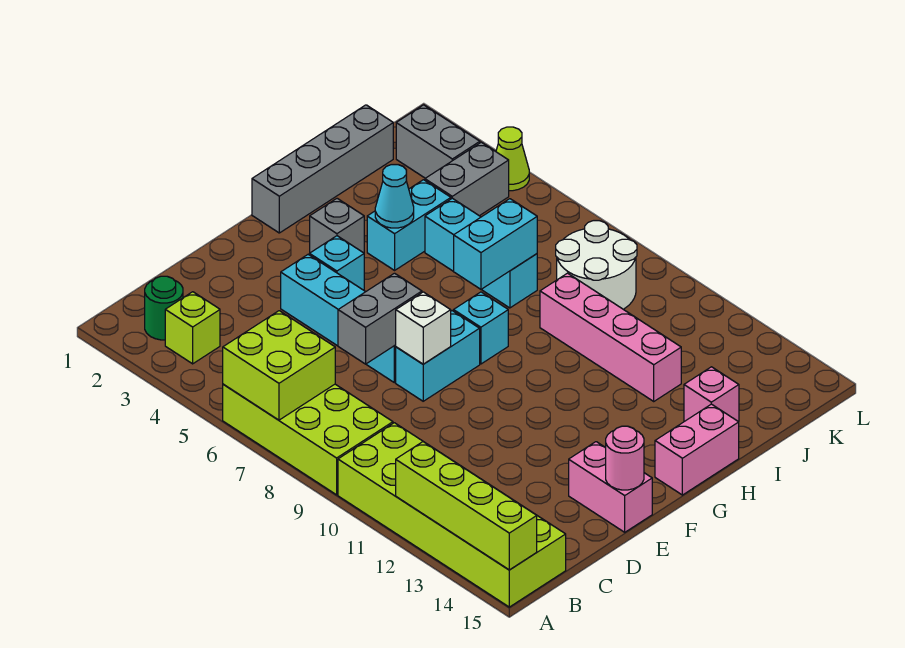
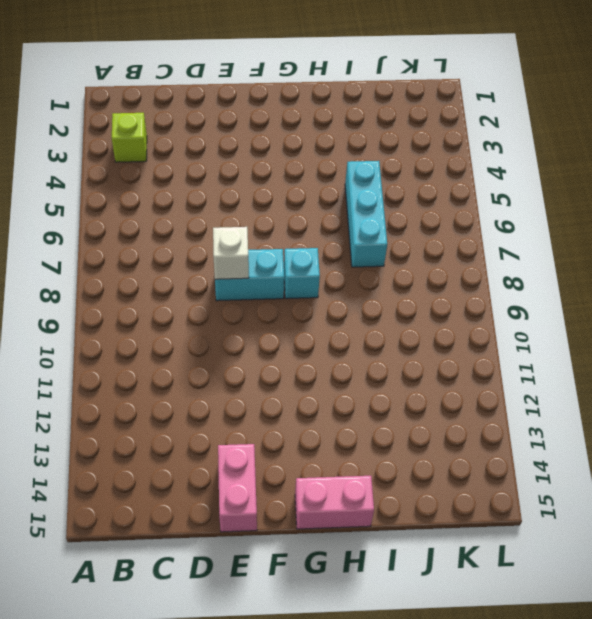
none -> lime 2x4 brick [223,384,393,495]
none -> lime 2x6 brick [338,423,566,607]
none -> green 1x1 round brick [145,276,183,340]

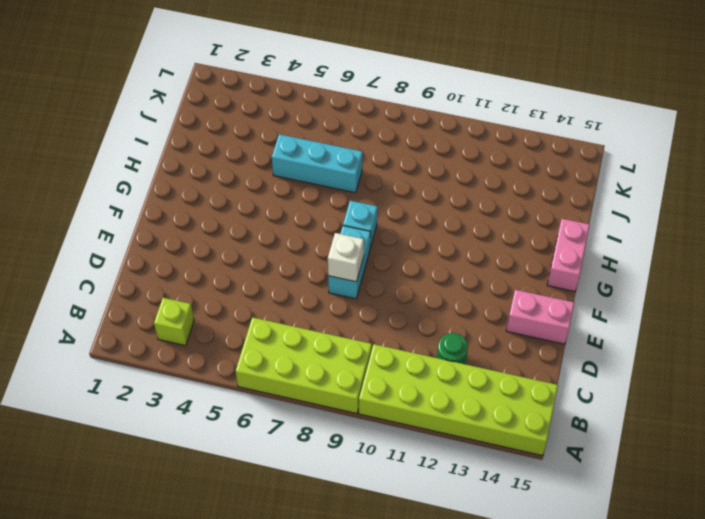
green 1x1 round brick [437,333,468,364] -> green 1x1 round brick moved to [145,276,183,340]
none -> cyan 1x4 brick [281,255,396,383]
none -> cyan 1x1 brick [309,236,364,290]
none -> grey 1x4 brick [252,105,393,233]

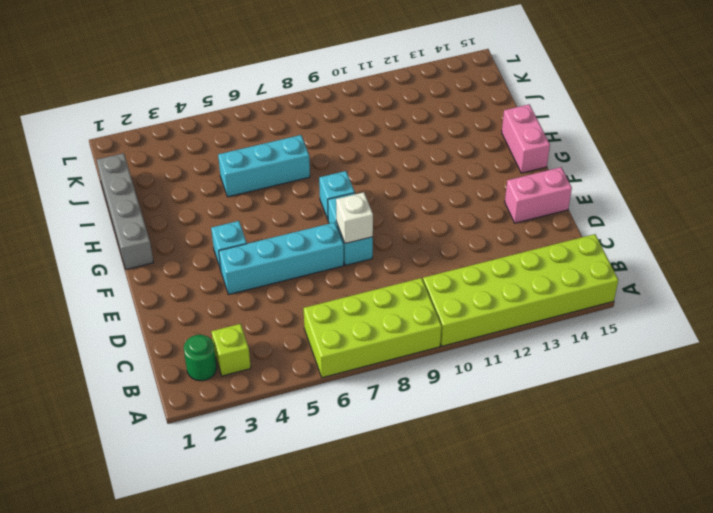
none -> grey 1x1 brick [310,198,364,253]
none -> cyan 1x2 brick [367,180,451,270]
none -> pink 1x4 brick [540,273,681,401]

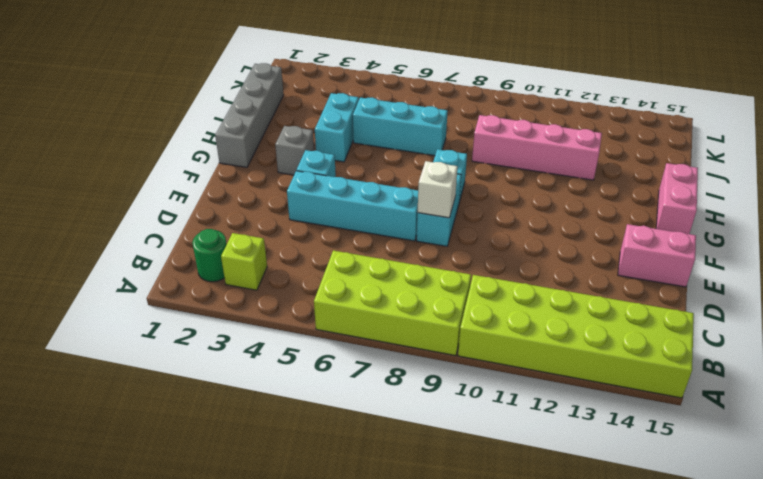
none -> pink 1x1 brick [684,367,739,422]
none -> grey 1x2 brick [425,142,509,216]
none -> white 2x2 round brick [556,221,637,309]

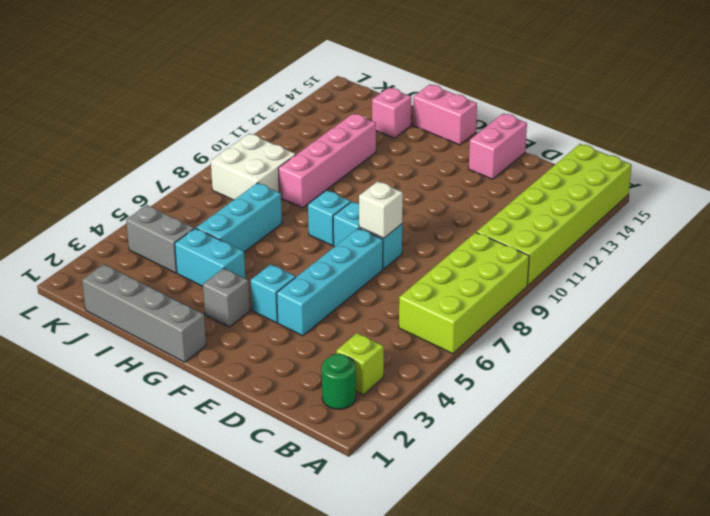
white 2x2 brick [211,134,296,200] -> white 2x2 round brick [556,221,637,309]
none -> grey 1x2 brick [396,105,480,178]
none -> lime 1x1 cone [496,127,529,191]
none -> lime 2x2 brick [223,311,335,420]

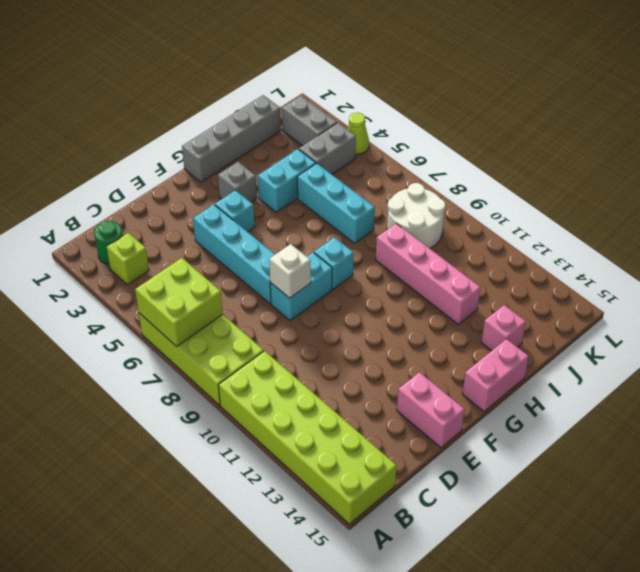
none -> lime 1x4 brick [396,442,537,570]
none -> grey 1x2 brick [338,273,422,364]
none -> pink 1x1 round brick [606,426,644,490]

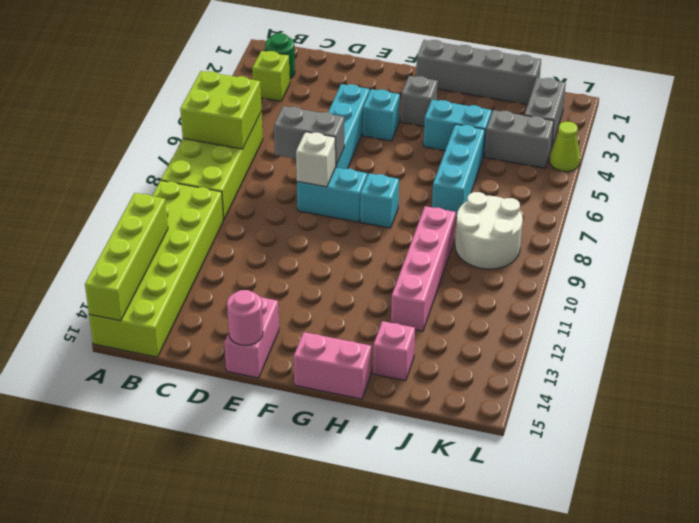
none -> cyan 1x1 cone [375,165,414,228]
none -> cyan 1x2 brick [454,199,537,289]

